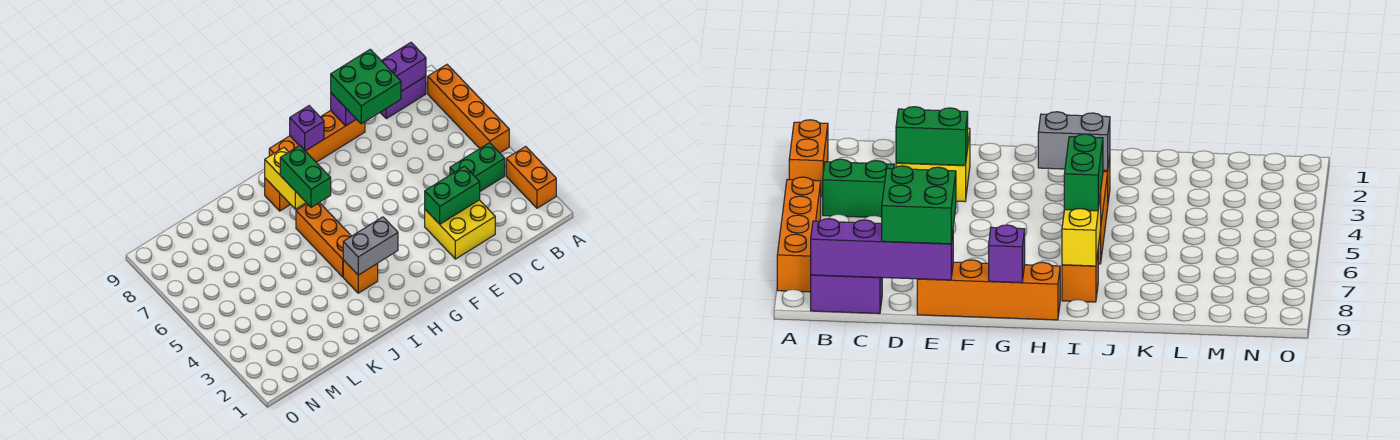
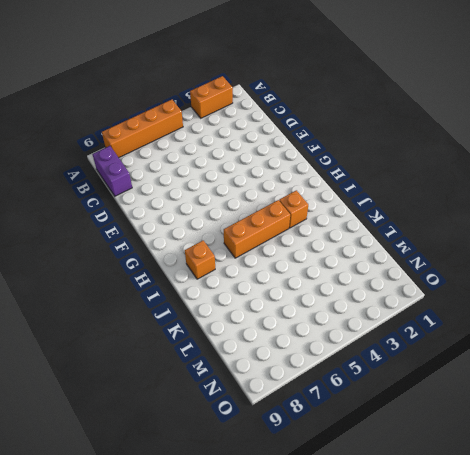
none -> green 1x2 brick [450,143,505,191]
none -> yellow 2x2 brick [425,200,495,259]
none -> orange 1x4 brick [269,111,365,162]

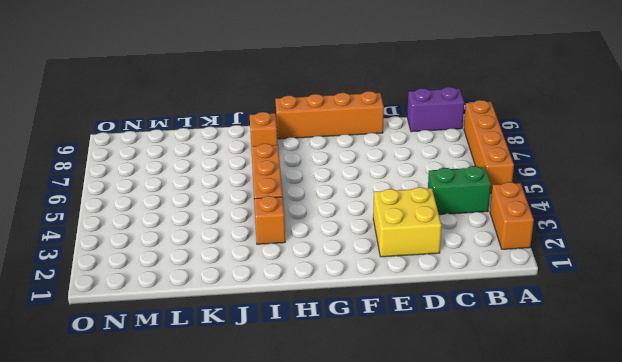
none -> purple 1x4 brick [331,43,426,126]
none -> green 1x2 brick [425,166,480,224]
none -> purple 1x1 brick [290,106,324,151]

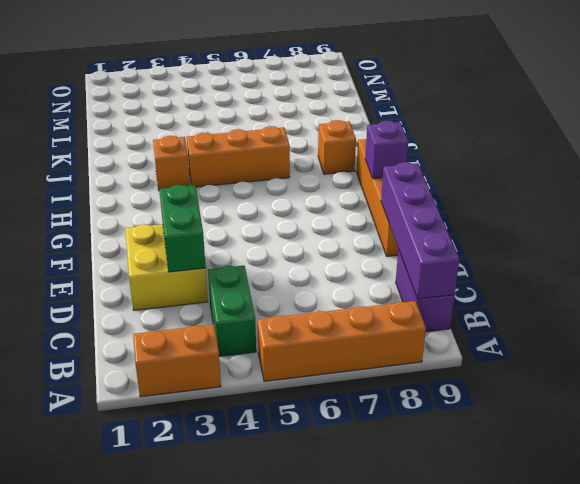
none -> grey 1x2 brick [343,217,398,275]
none -> yellow 1x2 brick [265,148,306,209]
none -> green 2x2 brick [331,49,401,124]

